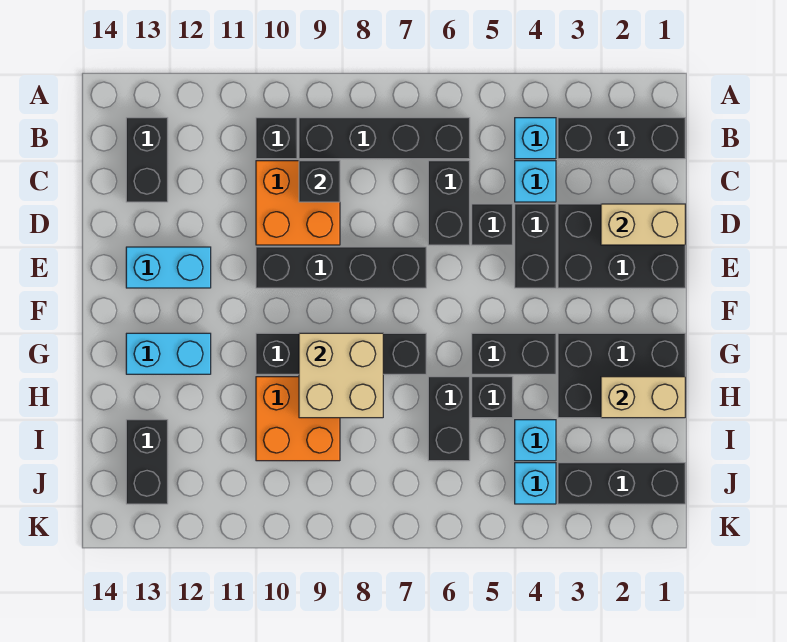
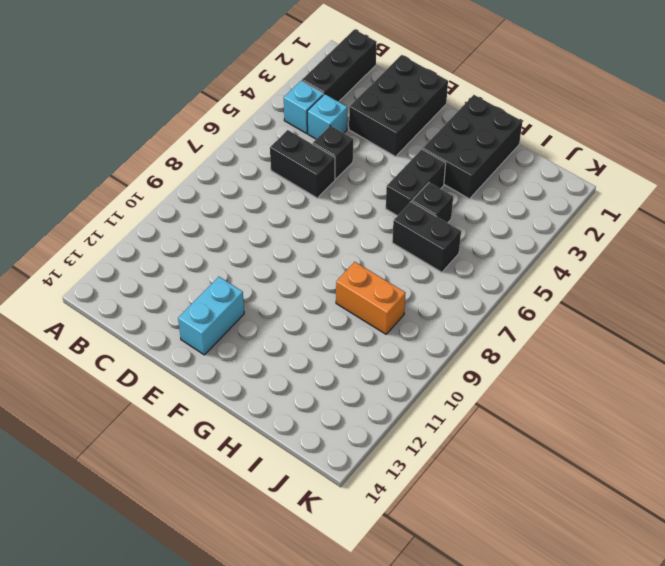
orange 1x2 brick [336,262,405,334] -> orange 2x2 brick [256,377,340,461]
none -> black 1x4 brick [299,118,470,159]
none -> black 1x1 brick [256,118,297,159]
none -> black 1x2 brick [126,118,168,202]

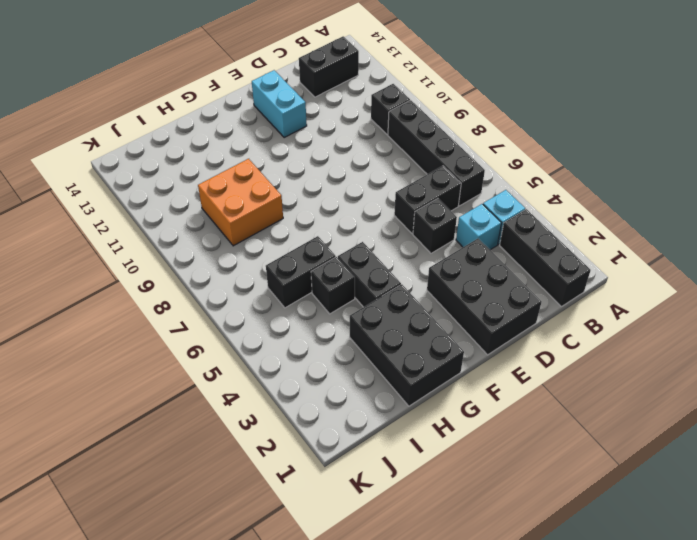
none -> orange 2x2 brick [256,161,340,245]
none -> black 1x2 brick [515,204,556,288]
none -> black 1x4 brick [256,247,426,288]

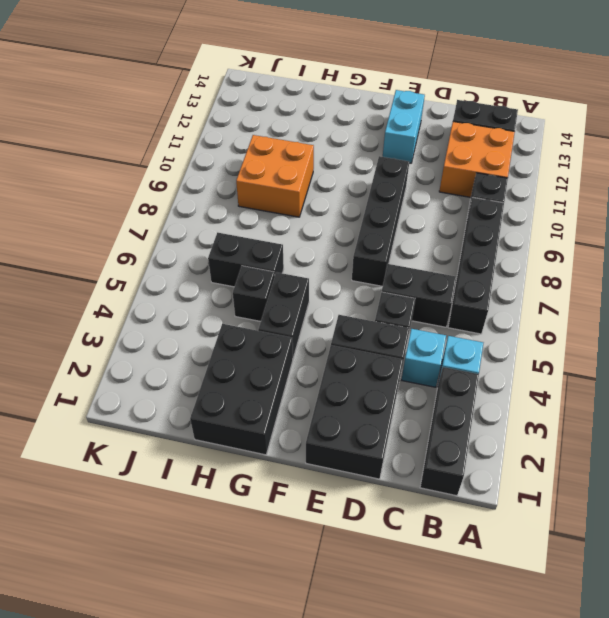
orange 2x2 brick [439,122,515,197] -> orange 2x2 brick moved to [256,161,340,245]
none -> black 1x4 brick [256,333,426,374]
none -> cyan 1x2 brick [126,333,211,374]
none -> cyan 1x1 brick [515,420,556,461]

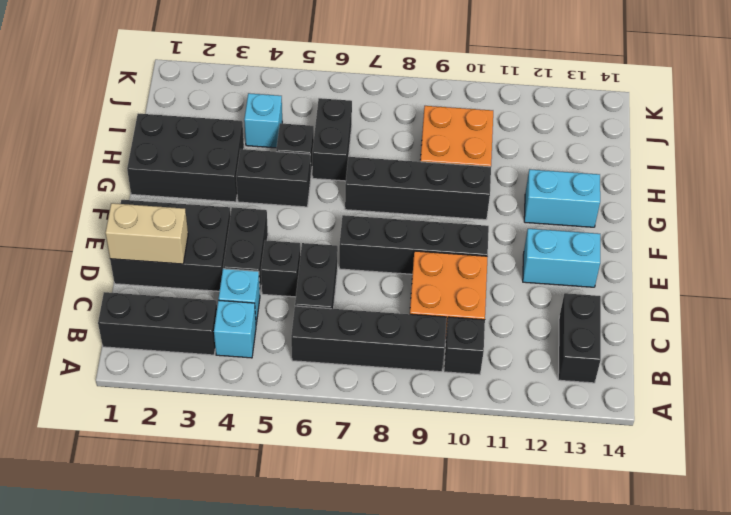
none -> black 1x2 brick [126,420,168,504]
none -> black 1x3 brick [558,463,685,504]
none -> cyan 1x1 brick [515,463,556,504]

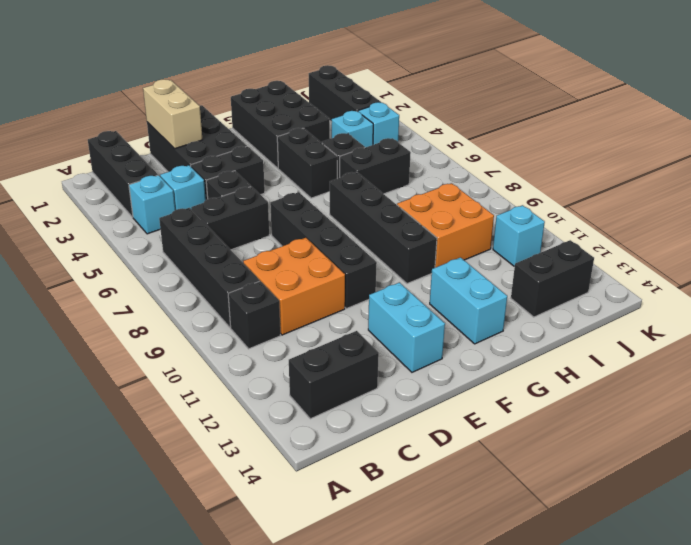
cyan 1x1 brick [493,205,545,266] -> none
none -> black 1x1 brick [299,161,340,202]
none -> tan 2x2 brick [299,333,383,418]
none -> tan 1x2 brick [601,377,685,418]

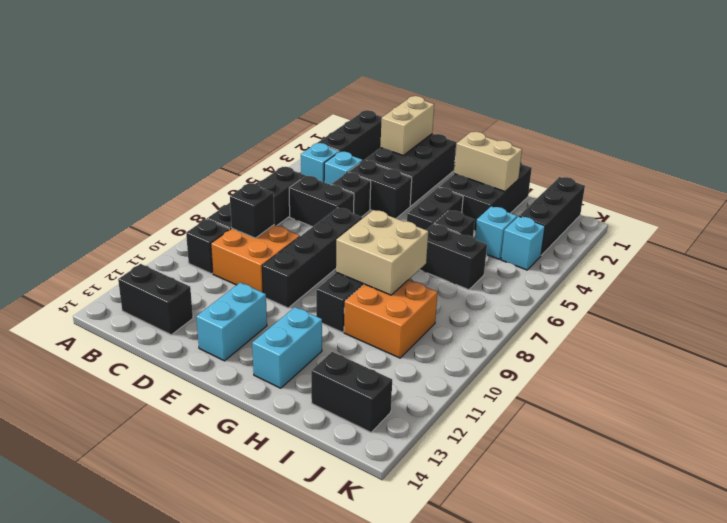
tan 1x2 brick [454,132,522,191] -> tan 1x2 brick turned to [601,377,685,418]

